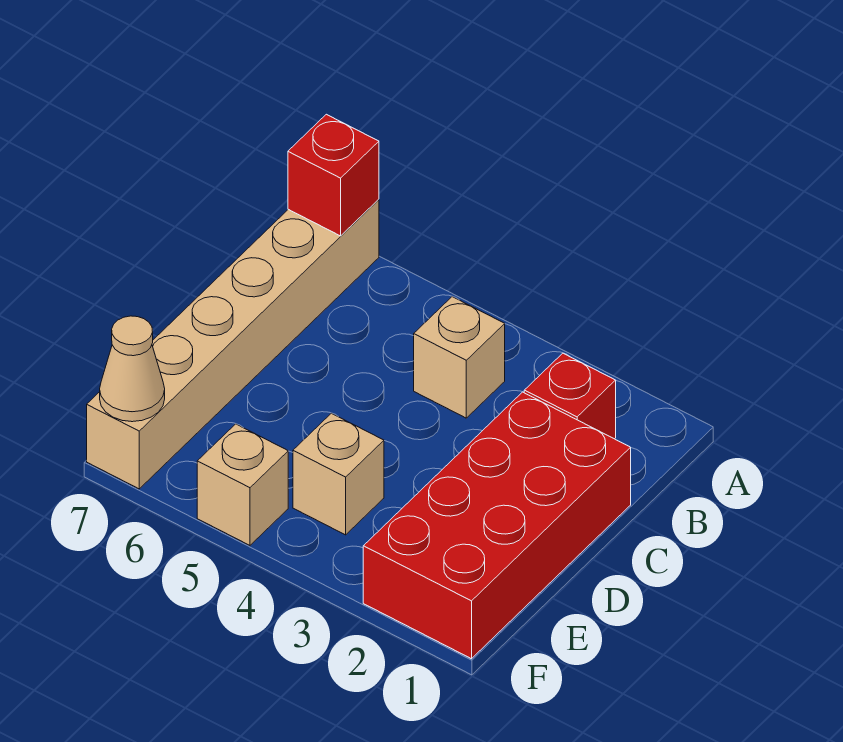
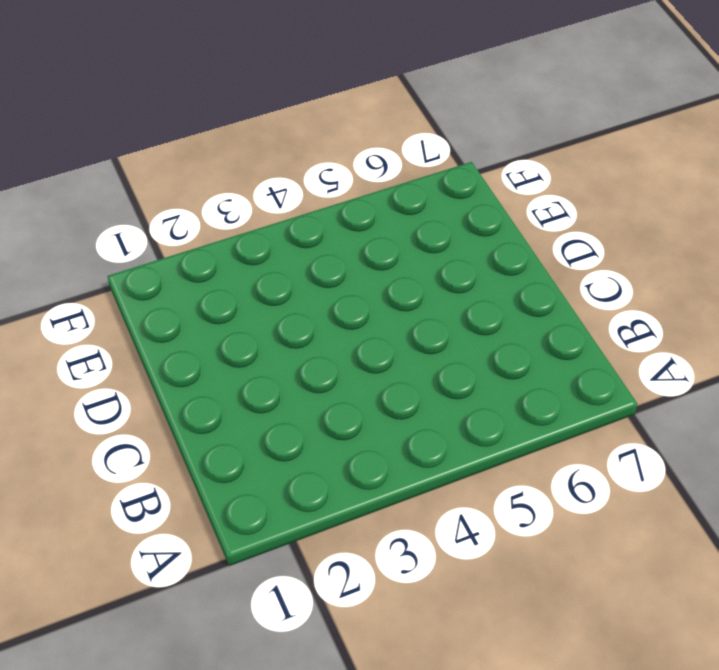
none -> tan 1x6 brick [87,199,379,489]
none -> red 1x1 brick [524,353,616,439]

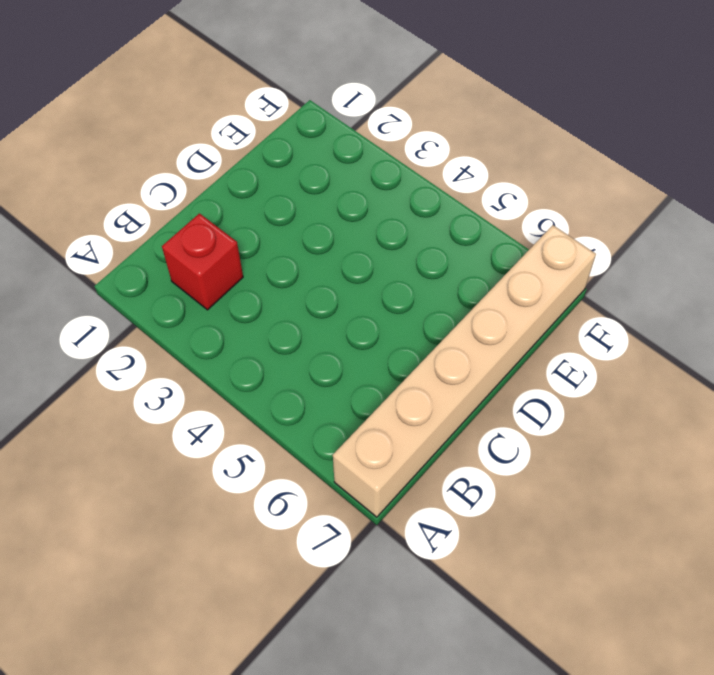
none -> tan 1x1 brick [414,297,505,418]
none -> red 2x4 brick [363,392,631,659]

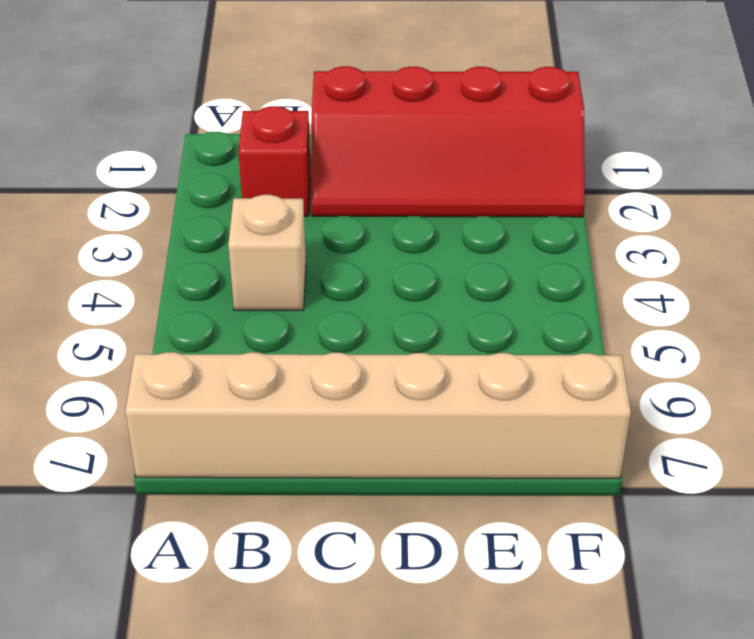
red 2x4 slope [312,66,585,217] -> red 2x4 brick [363,392,631,659]
none -> tan 1x1 brick [293,413,384,535]
none -> tan 1x1 brick [197,424,288,545]

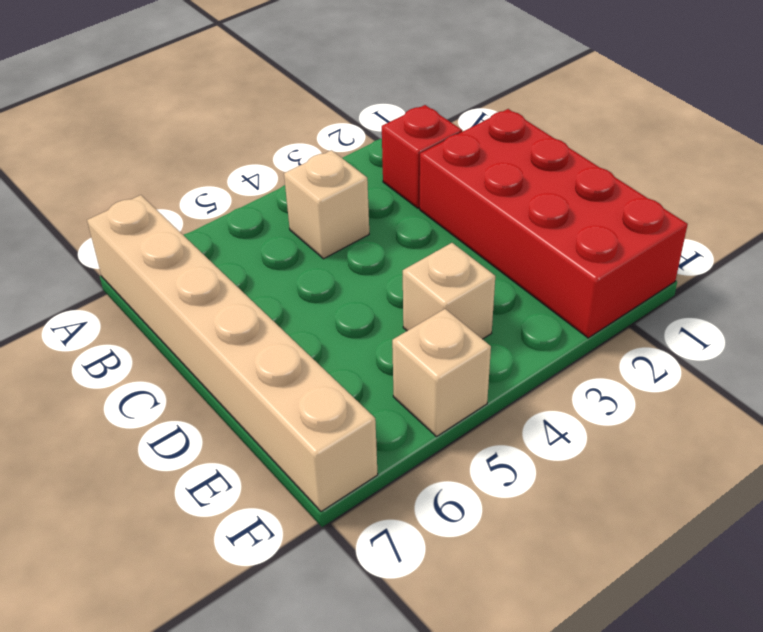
none -> red 1x1 brick [288,114,379,236]
none -> tan 1x1 cone [100,316,165,422]

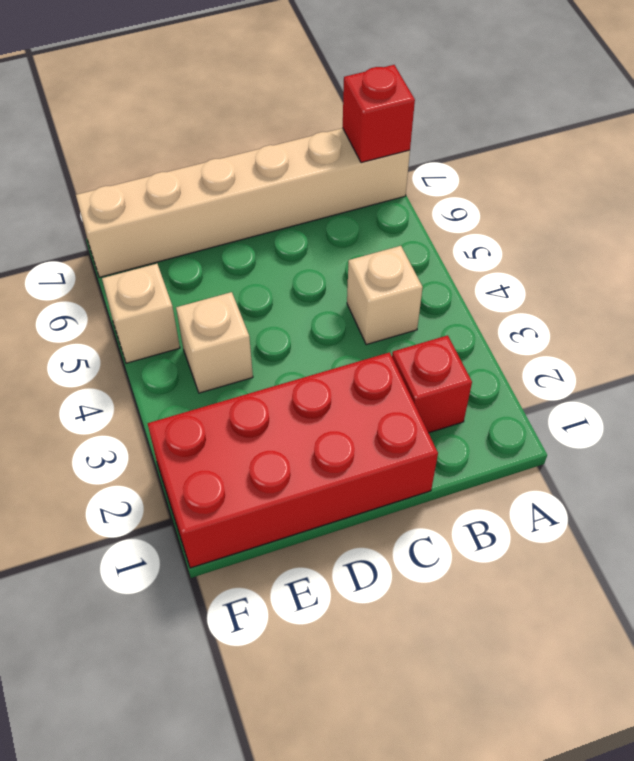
none -> tan 1x1 cone [100,316,165,422]

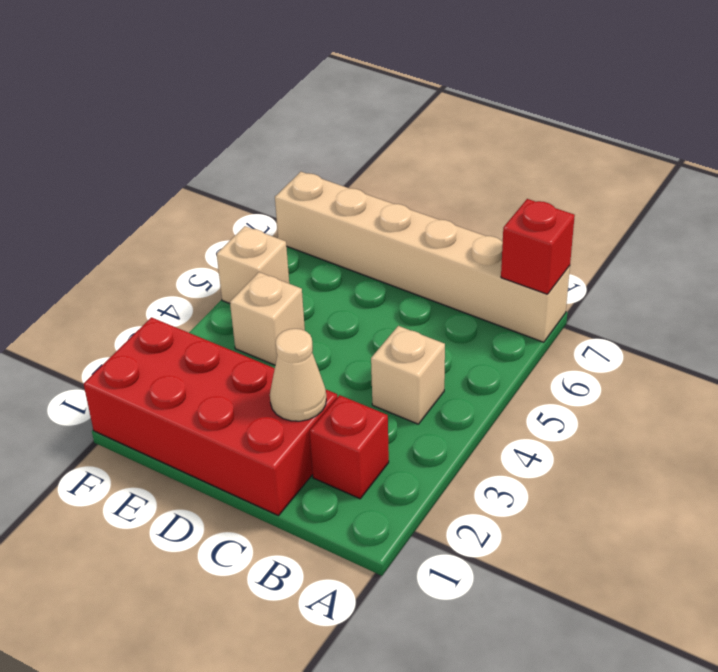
tan 1x1 cone [270,329,326,421] -> tan 1x1 cone moved to [100,316,165,422]

